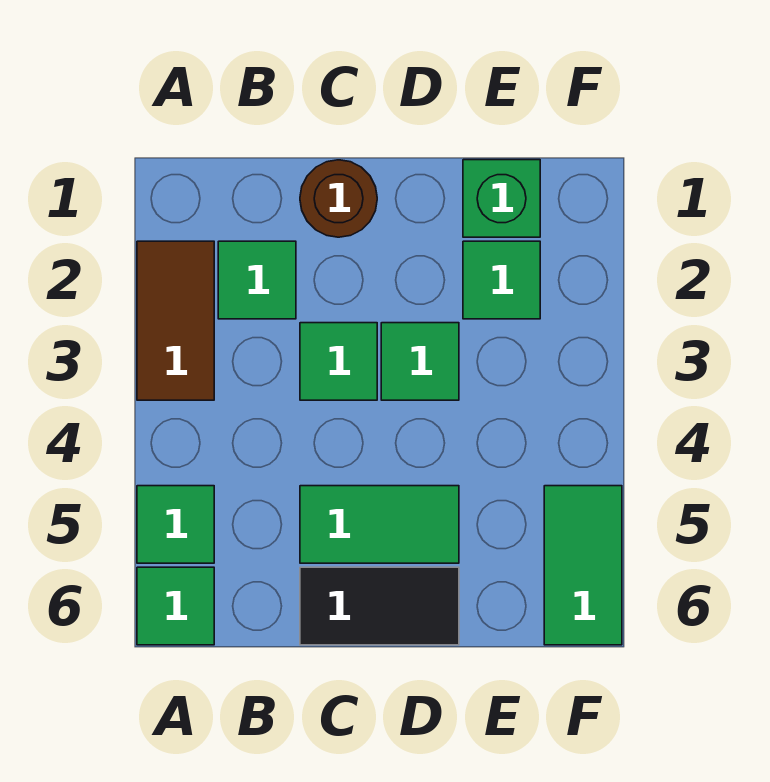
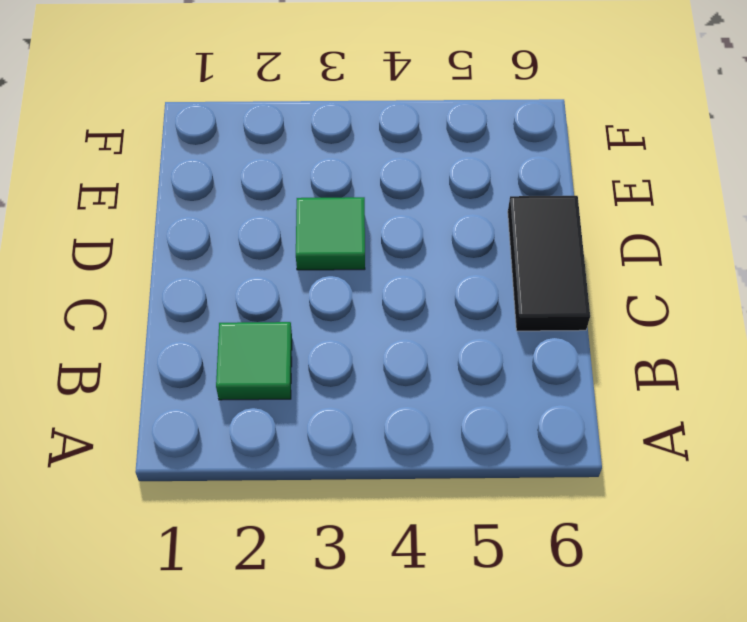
none -> brown 1x2 tile [137,241,214,400]
none -> green 1x1 tile [137,486,214,563]
none -> green 1x1 tile [137,567,214,645]

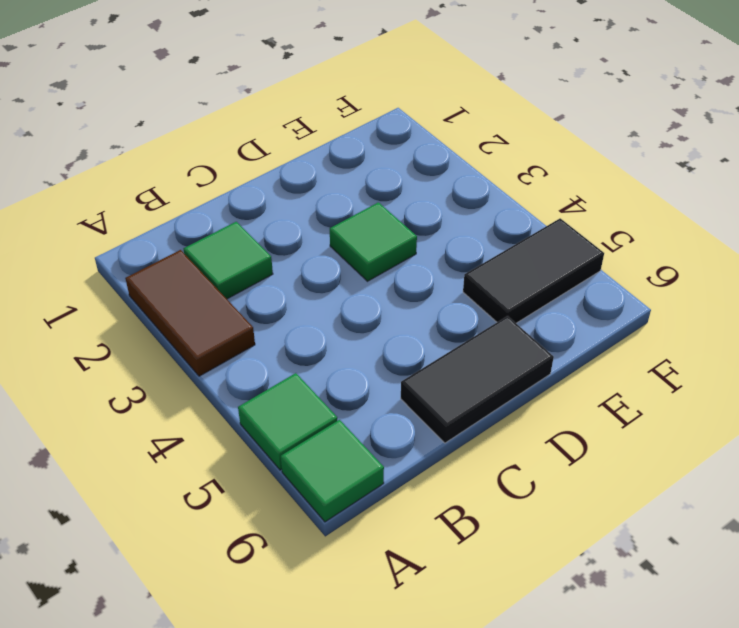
black 1x2 tile [463,218,604,323] -> green 1x2 tile [544,486,622,645]
none -> brown 1x1 round brick [300,160,377,237]
none -> green 1x1 tile [300,323,377,400]
none -> green 1x2 tile [300,486,459,563]

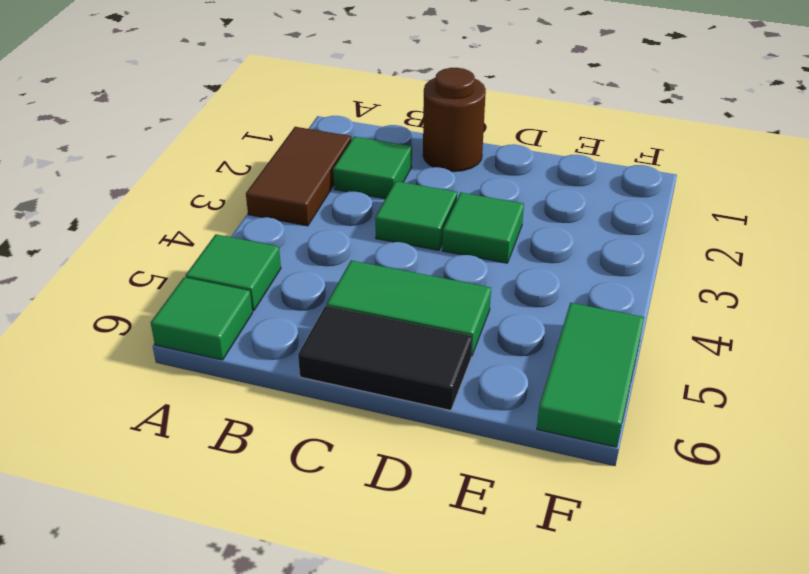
none -> green 1x1 brick [463,160,540,237]
none -> green 1x1 tile [463,241,540,319]

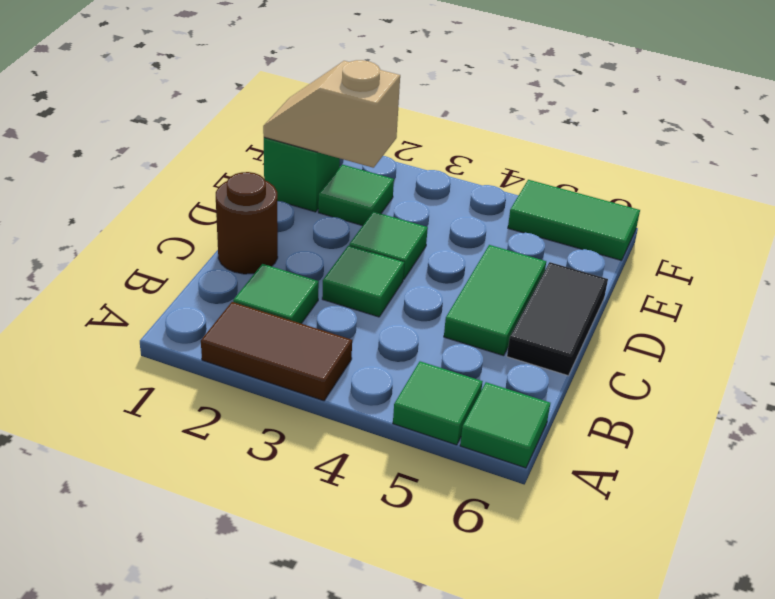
tan 1x2 slope [263,60,400,168] -> none

